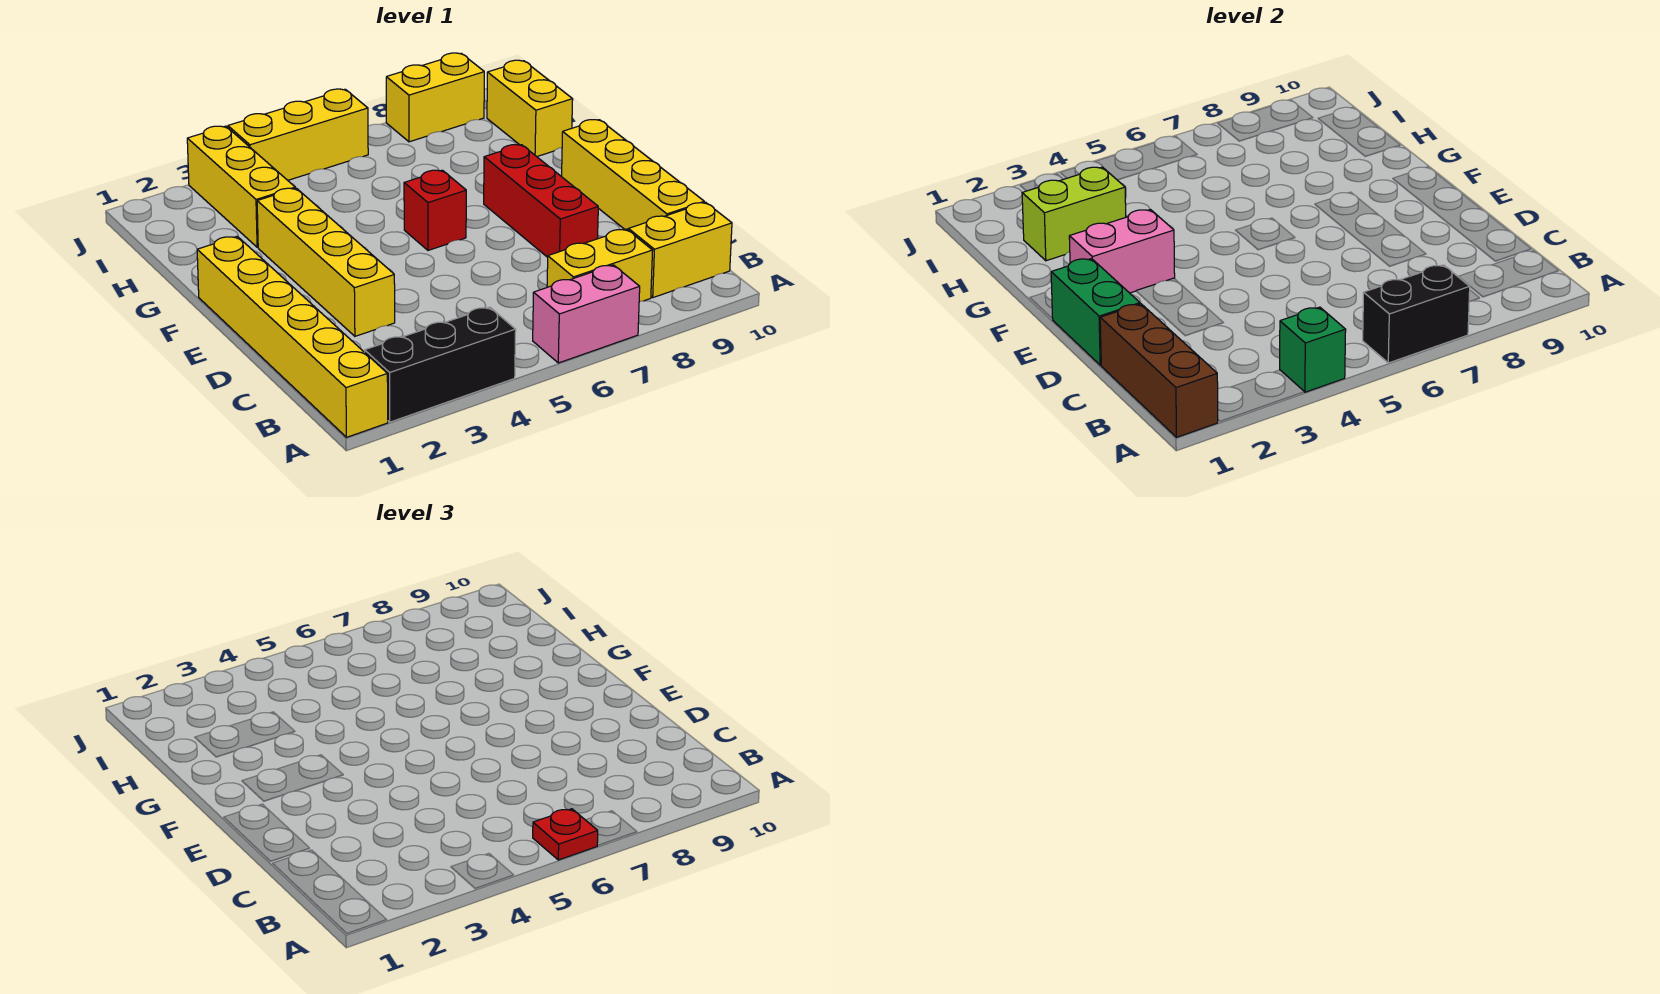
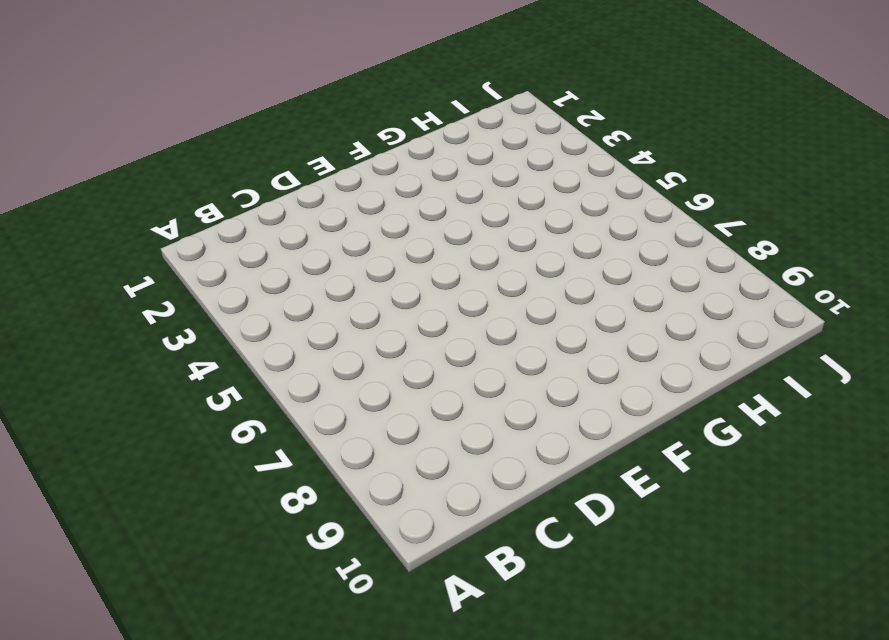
none -> yellow 1x6 brick [197,236,388,437]
none -> black 1x3 brick [365,307,516,422]
none -> pink 1x2 brick [533,265,640,363]

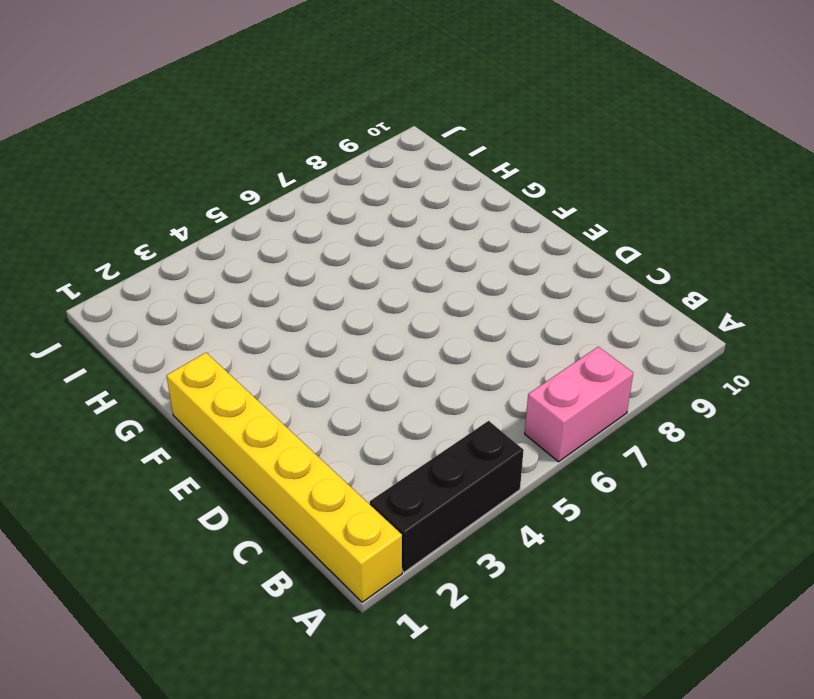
none -> yellow 1x2 brick [547,229,653,302]
none -> yellow 1x2 brick [628,202,732,298]
none -> yellow 1x4 brick [562,120,704,230]

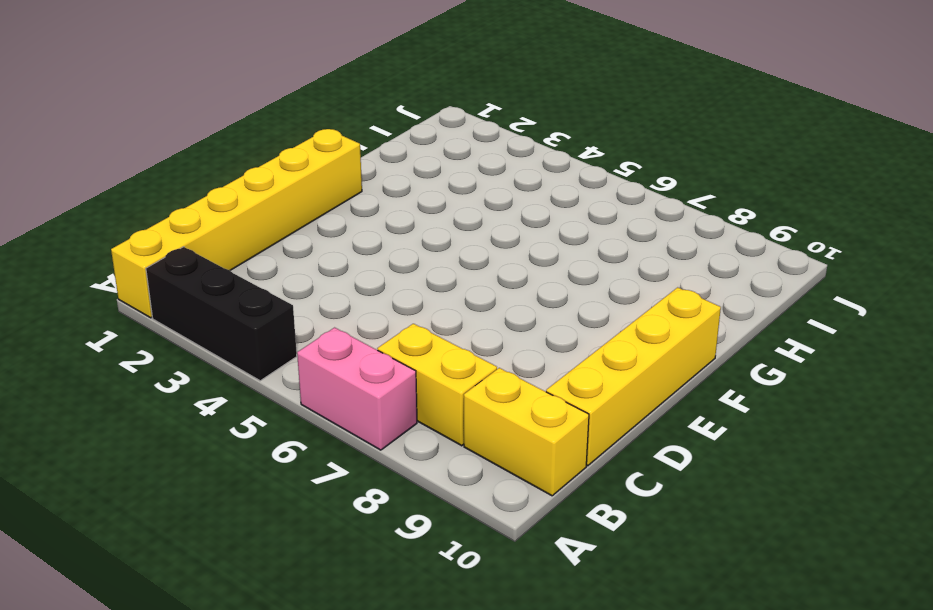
none -> yellow 1x4 brick [257,188,395,336]
none -> red 1x3 brick [484,145,598,257]
none -> red 1x1 brick [404,170,466,250]

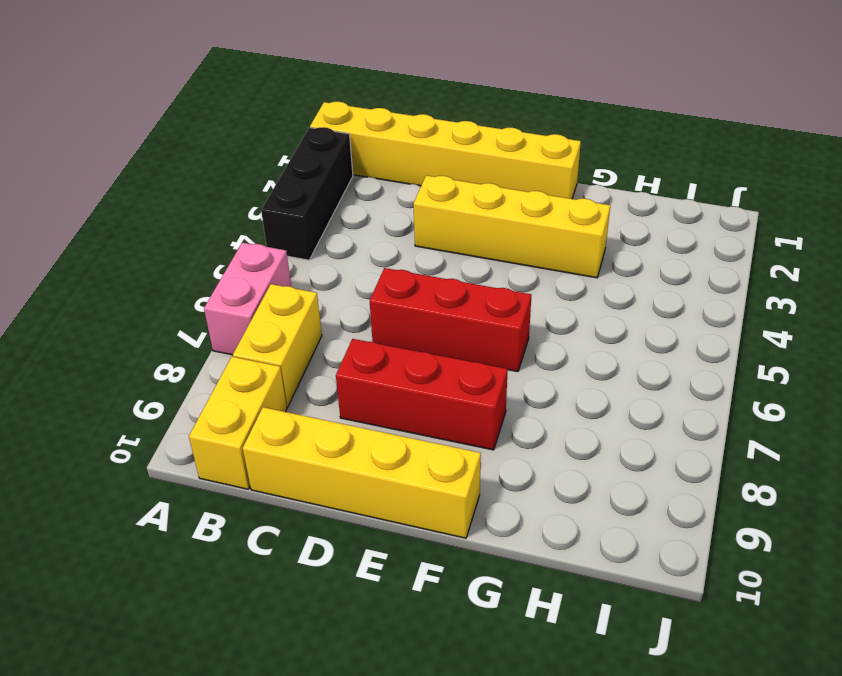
red 1x3 brick [370,268,531,372] -> red 1x1 brick [404,170,466,250]
none -> yellow 1x3 brick [187,126,295,247]
none -> yellow 1x2 brick [487,60,573,157]
none -> yellow 1x3 brick [228,89,368,180]

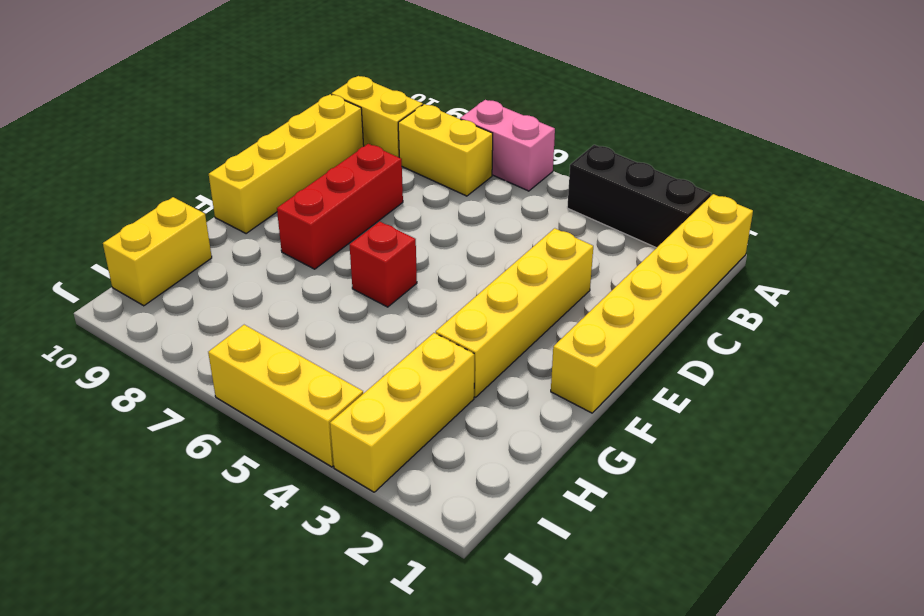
none -> yellow 1x2 brick [386,53,484,142]
none -> brown 1x3 brick [1100,304,1218,437]
none -> green 1x1 brick [1280,307,1346,392]

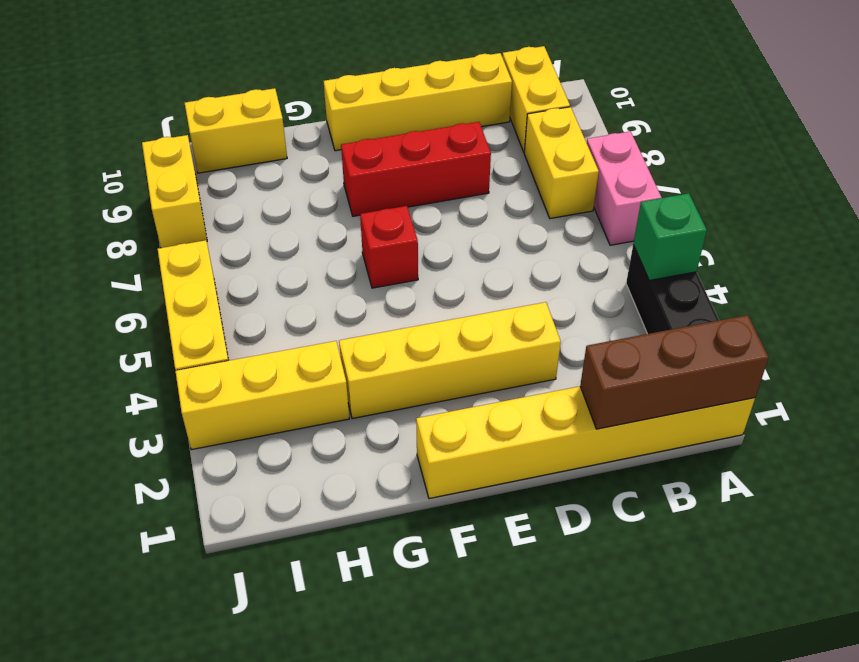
none -> black 1x2 brick [1363,265,1470,363]
none -> green 1x2 brick [1051,259,1140,365]
none -> pink 1x2 brick [1069,210,1175,293]

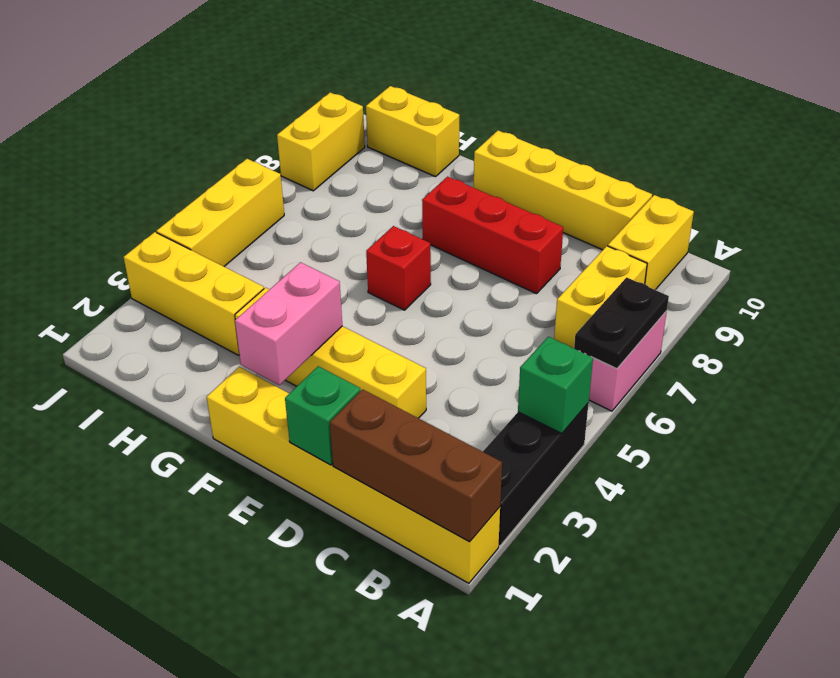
black 1x2 plate [574,277,669,369] -> black 1x2 brick [1363,265,1470,363]
green 1x1 brick [285,366,361,465] -> green 1x2 brick [1051,259,1140,365]
none -> lime 1x2 brick [1022,167,1126,261]
none -> red 1x1 plate [533,809,598,860]

